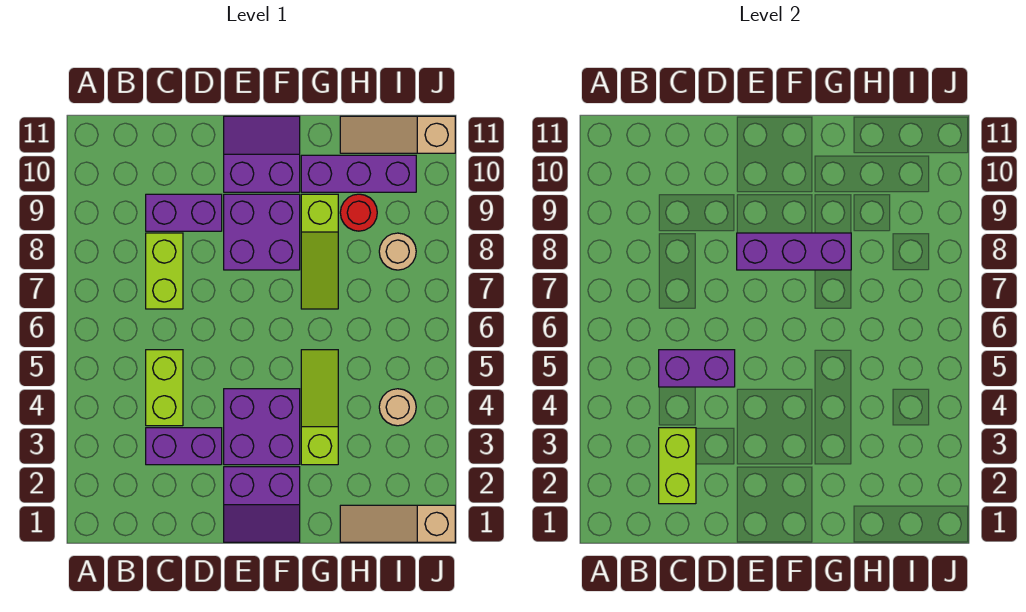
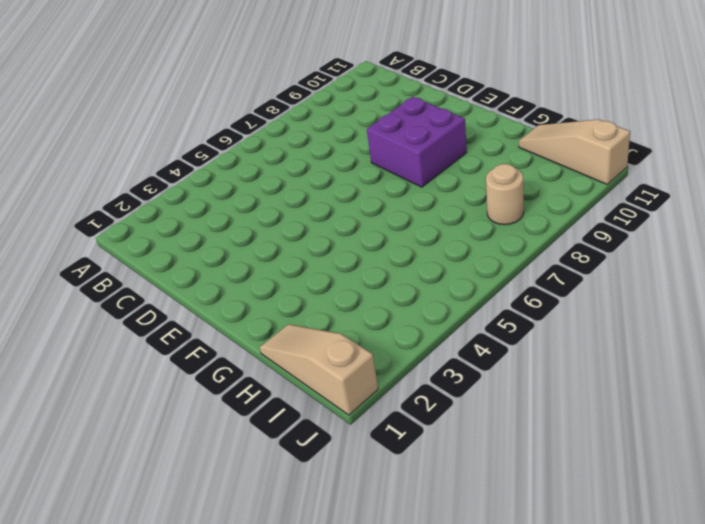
none -> purple 1x2 brick [146,428,222,465]
none -> lime 1x2 brick [146,350,183,426]
none -> lime 1x2 brick [146,233,183,309]

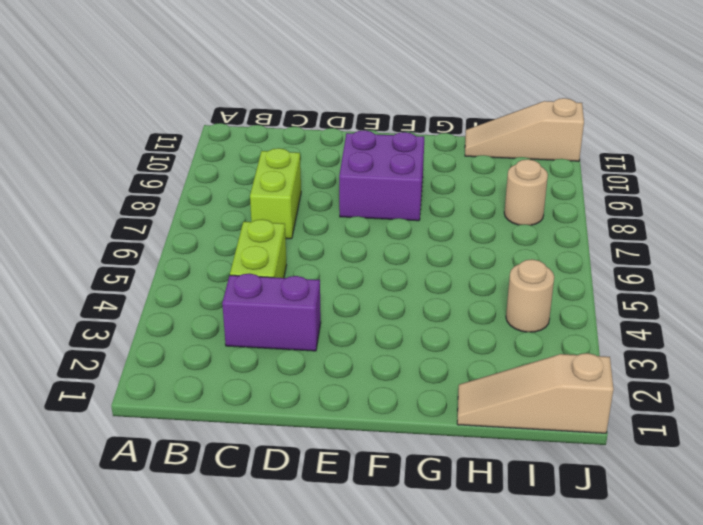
none -> purple 1x2 brick [146,194,222,231]
none -> purple 2x2 slope [224,467,300,542]
none -> purple 2x2 brick [224,389,300,465]

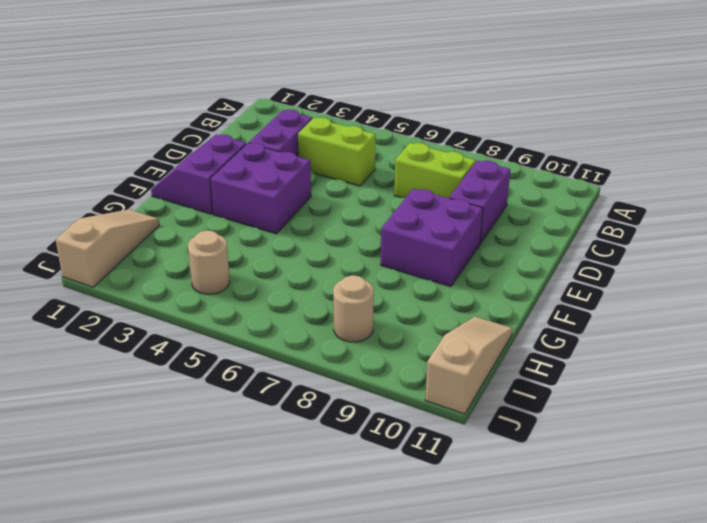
none -> purple 2x2 slope [224,116,300,192]
none -> lime 1x3 slope [301,350,338,465]
none -> lime 1x3 slope [301,194,338,309]

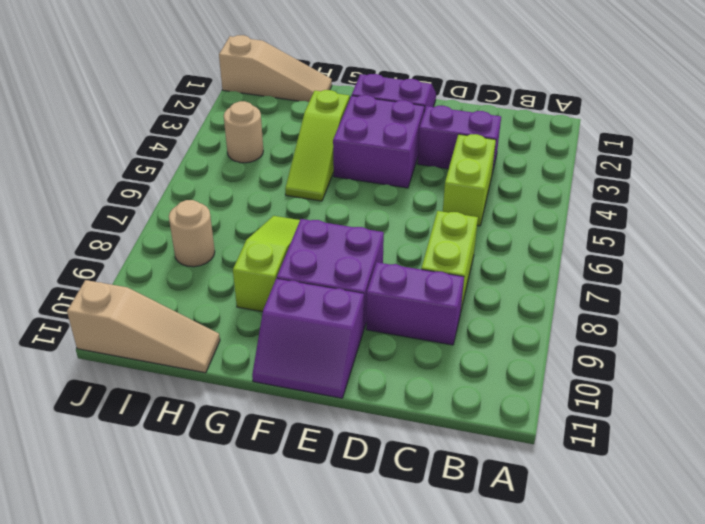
none -> purple 1x3 brick [301,155,416,192]
none -> red 1x1 round brick [340,194,377,231]
none -> lime 1x2 brick [659,428,696,504]

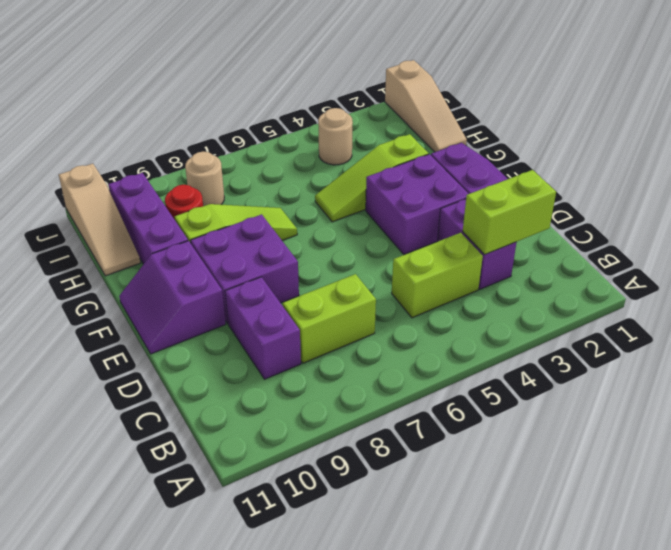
none -> purple 1x2 brick [659,350,735,387]
none -> purple 1x3 brick [737,233,851,270]

